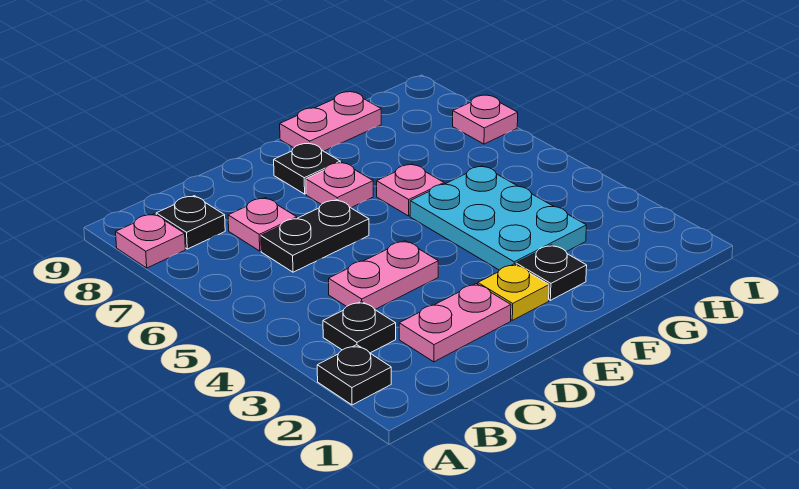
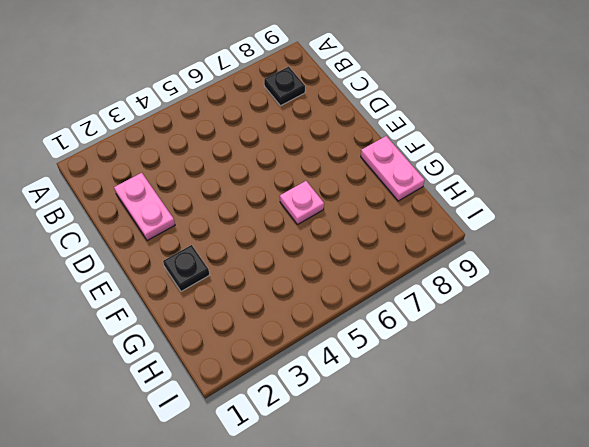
none -> black 1x1 plate [317,345,391,405]
none -> pink 1x1 plate [116,214,185,268]
none -> black 1x1 plate [323,301,396,353]

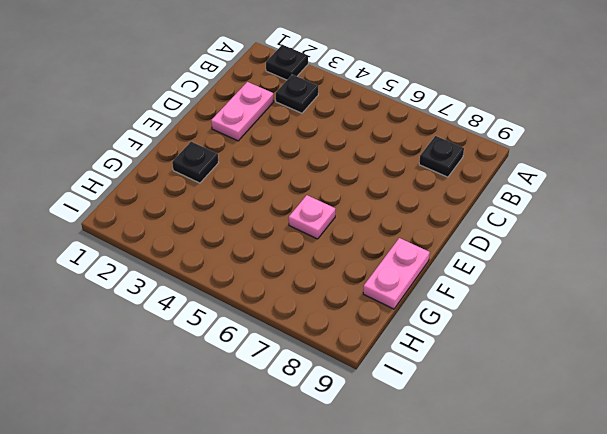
none -> pink 1x1 plate [116,214,185,268]
none -> pink 1x2 plate [329,241,438,309]
none -> black 1x2 plate [261,200,369,272]

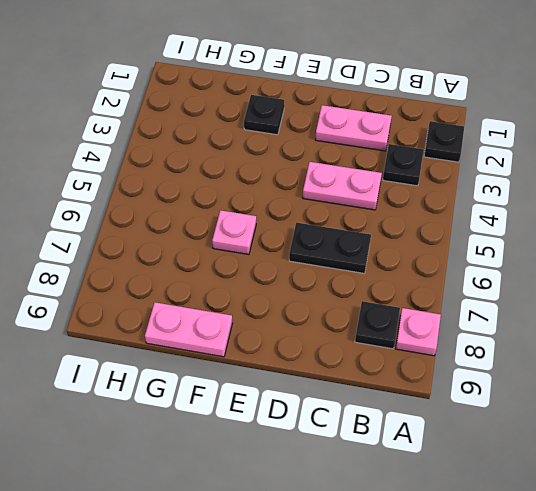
none -> pink 1x1 plate [228,198,297,251]
none -> yellow 1x1 plate [478,264,549,320]
none -> pink 1x1 plate [306,162,373,208]

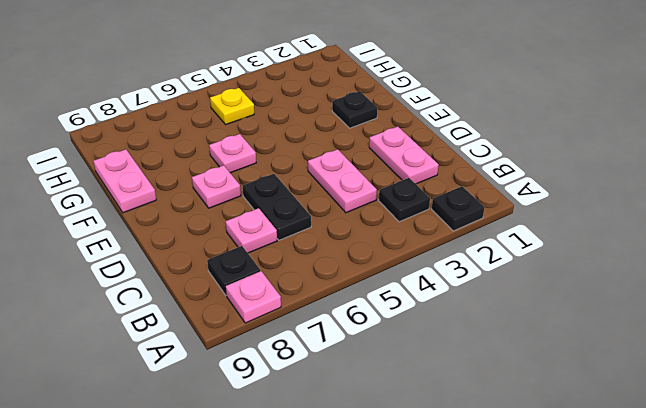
yellow 1x1 plate [210,88,254,125] -> yellow 1x1 plate moved to [478,264,549,320]
none -> black 1x1 plate [274,143,340,194]
none -> cyan 2x3 plate [410,166,586,270]
none -> pink 1x1 plate [453,95,518,144]

